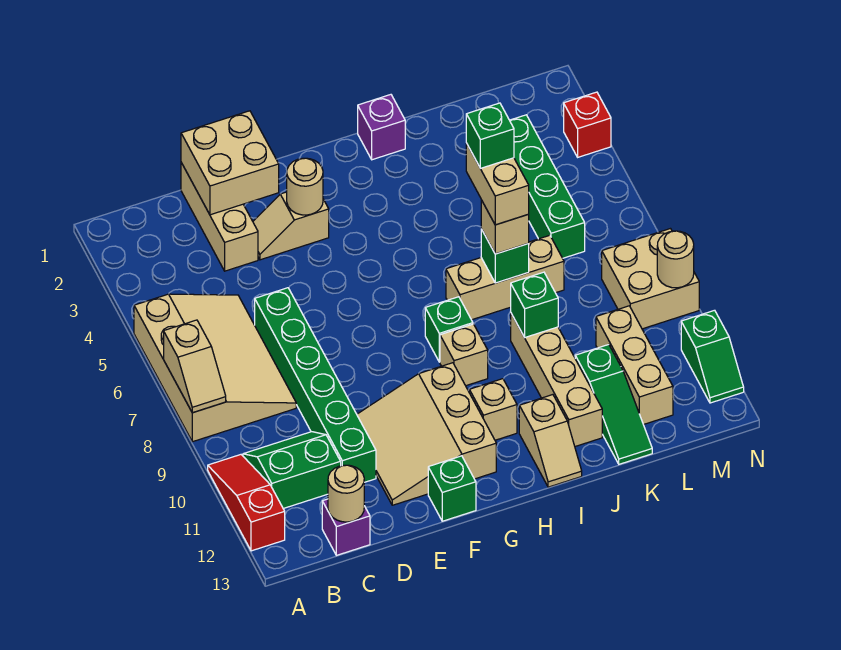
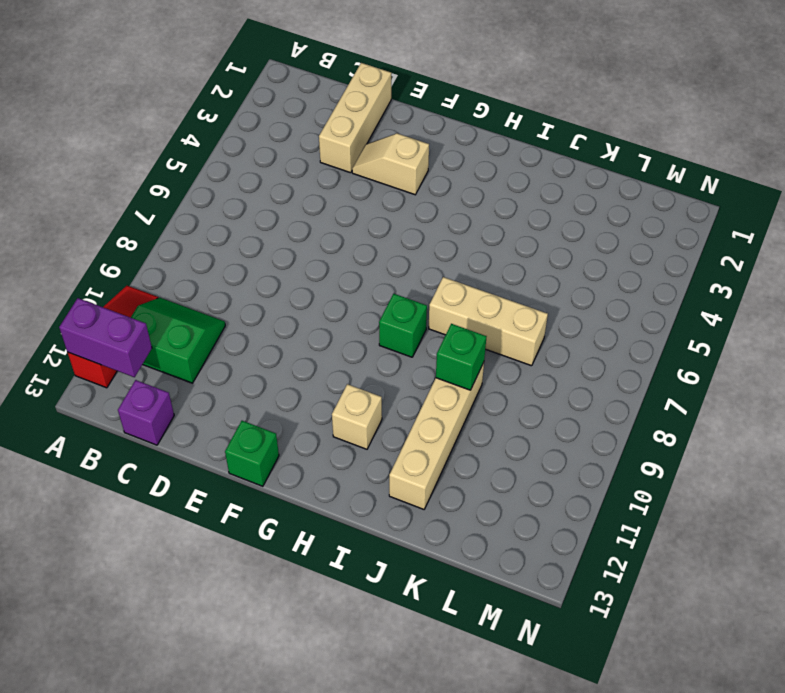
purple 1x2 brick [59,298,152,377] -> none
none -> tan 3x4 slope [134,294,296,442]
none -> green 1x6 brick [255,288,376,482]
none -> tan 3x3 slope [357,363,496,505]
none -> tan 1x1 brick [440,324,488,386]

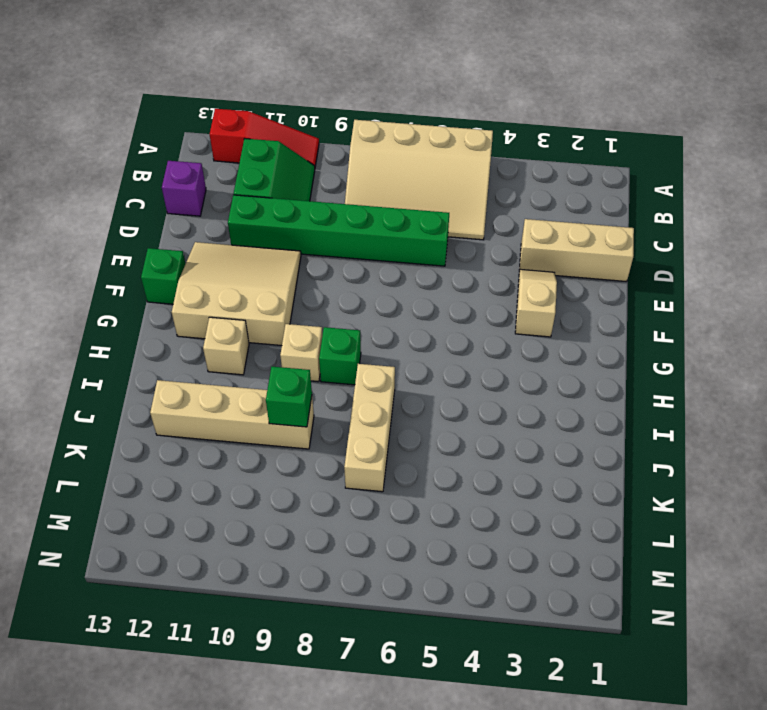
none -> purple 1x1 brick [358,95,405,160]
none -> tan 1x2 slope [519,395,582,487]
none -> green 1x3 slope [575,345,652,464]
none -> green 1x4 brick [510,115,585,258]

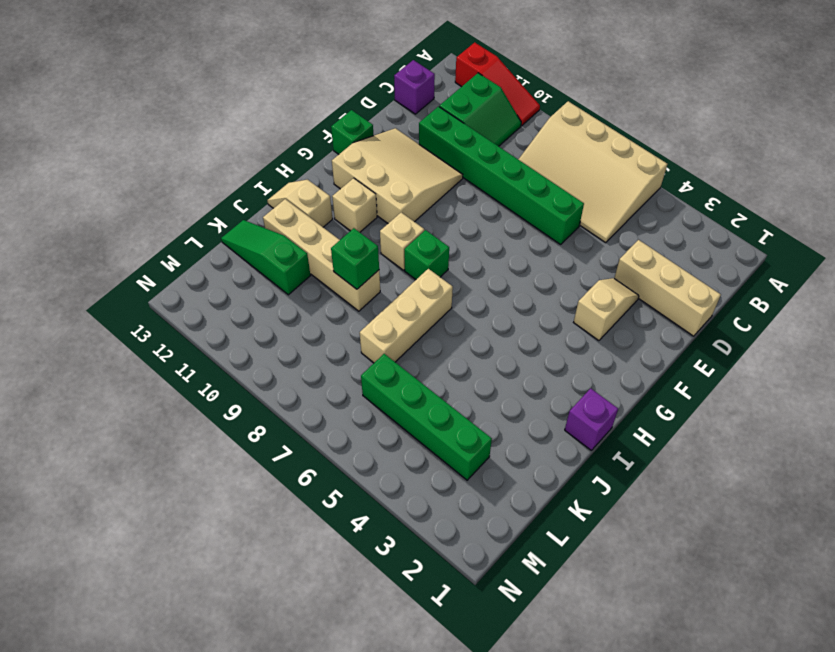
none -> tan 1x3 brick [596,306,673,425]
none -> tan 2x2 brick [602,229,699,329]
none -> red 1x1 brick [564,92,611,157]
none -> green 1x2 slope [681,310,744,403]

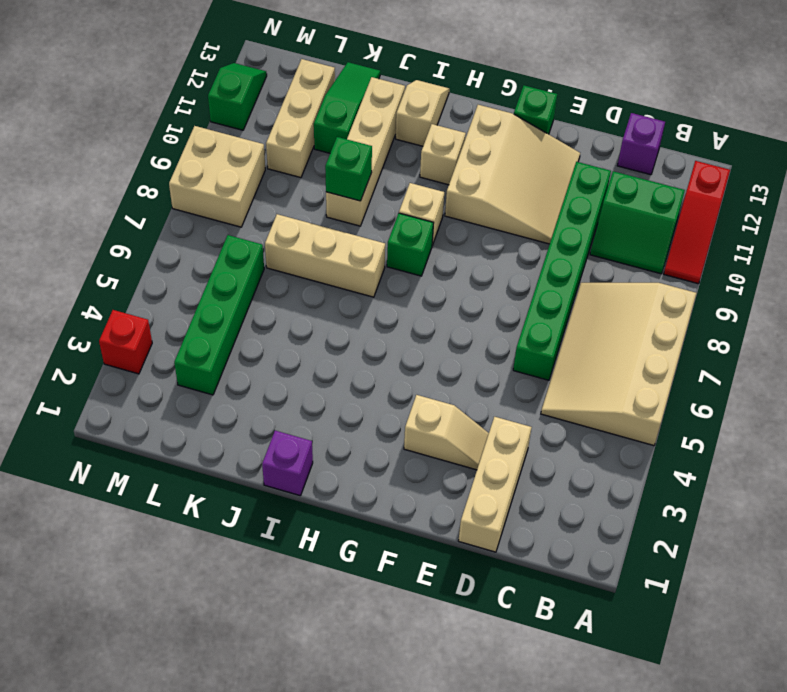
none -> tan 1x2 slope [164,320,226,413]
none -> tan 1x1 round brick [328,465,364,522]
none -> tan 2x2 brick [181,111,279,215]
none -> tan 1x1 round brick [287,158,323,215]

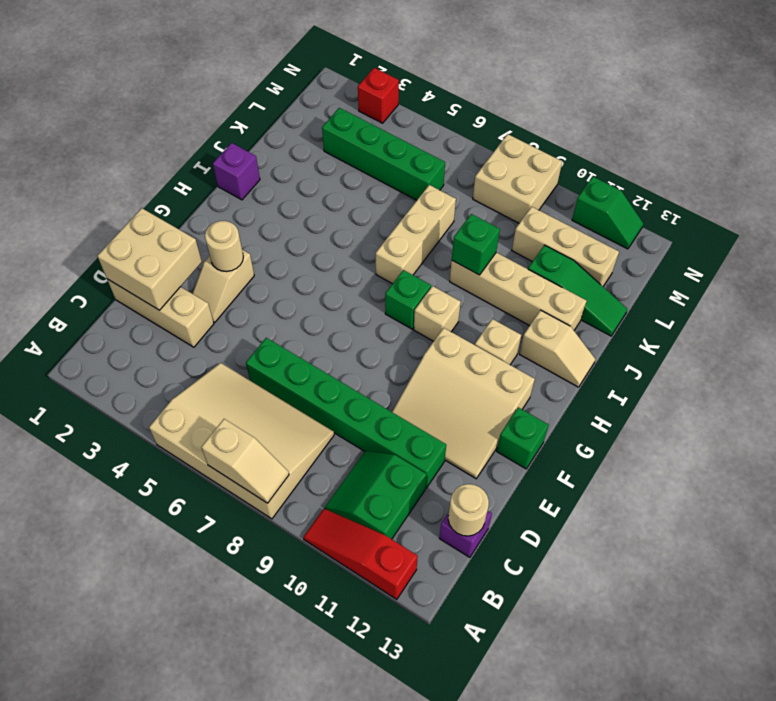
none -> green 1x1 brick [481,229,529,283]
none -> tan 1x1 round brick [657,231,694,288]
none -> tan 1x1 brick [481,200,529,254]
none -> tan 1x2 brick [466,143,529,225]

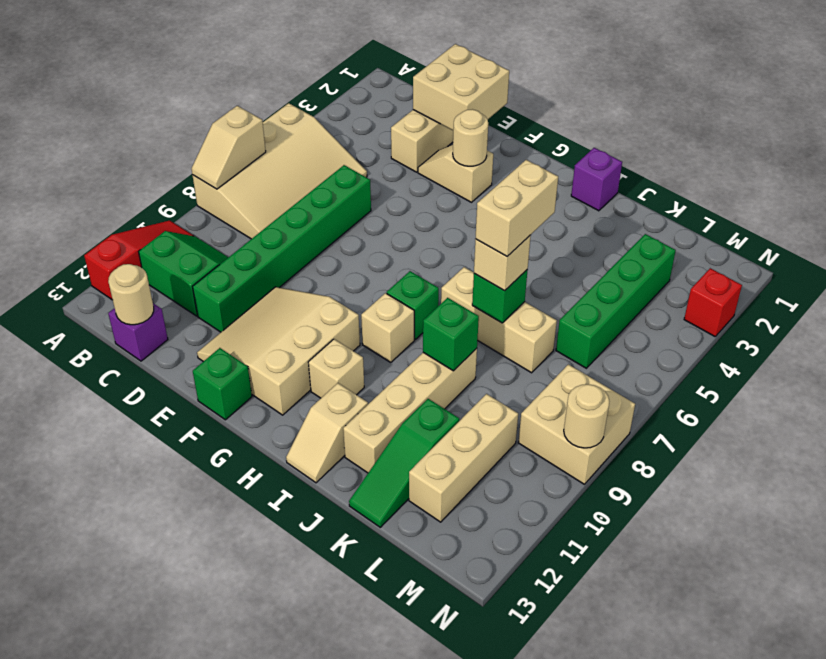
none -> green 1x2 slope [681,310,744,403]
none -> green 1x1 brick [466,103,514,168]

